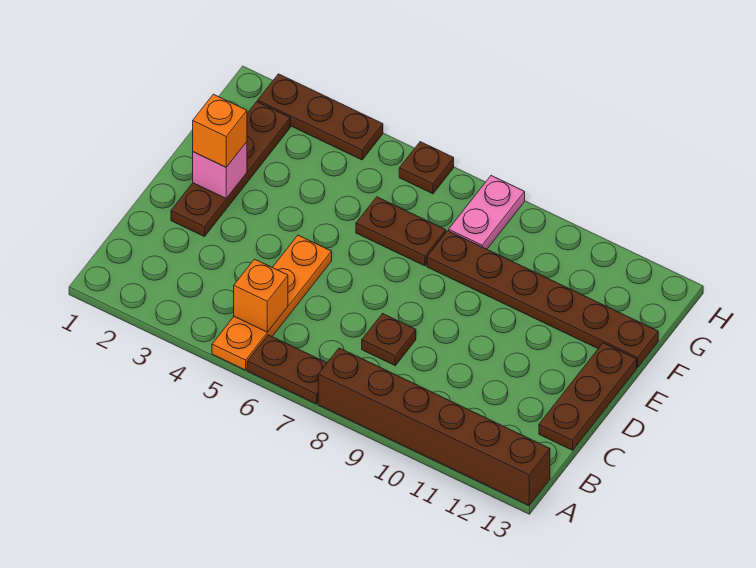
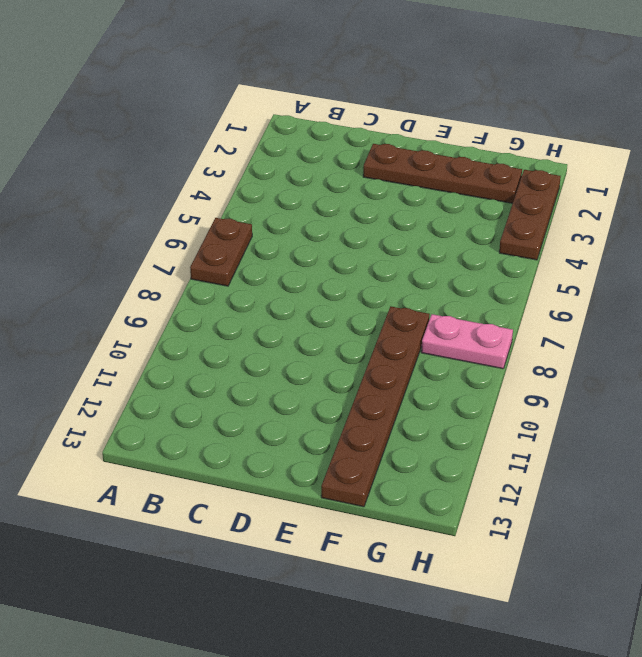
none -> orange 1x4 plate [212,235,332,370]
none -> brown 1x6 brick [318,348,550,505]
none -> brown 1x1 plate [362,314,416,366]

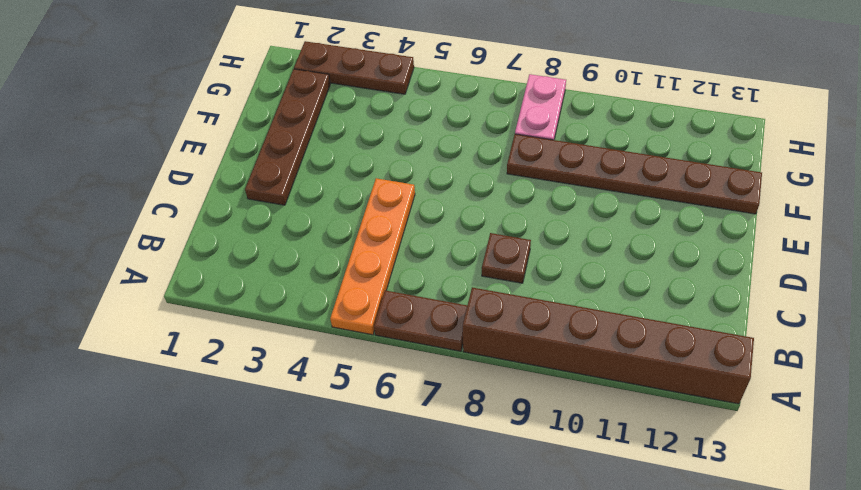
none -> brown 1x3 plate [539,343,637,450]
none -> brown 1x2 plate [356,197,446,266]
none -> brown 1x1 plate [399,142,454,194]

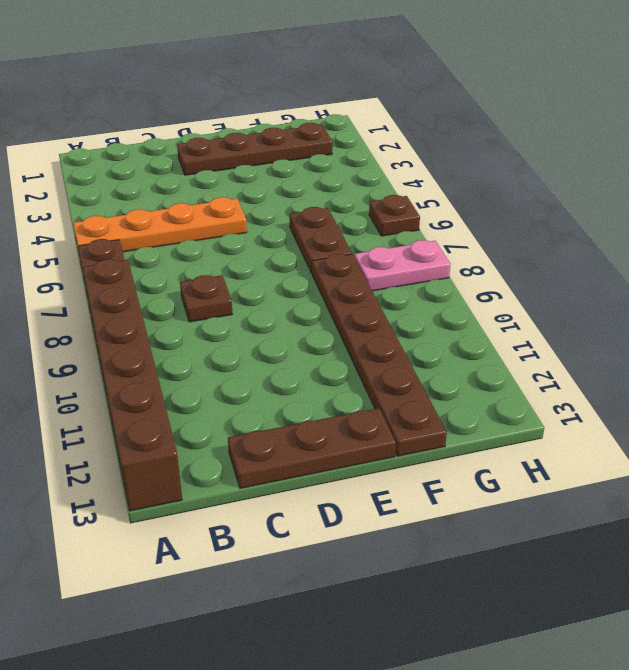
none -> brown 1x3 plate [258,74,383,160]
none -> orange 1x1 brick [234,259,288,332]
none -> pink 1x1 brick [193,142,247,198]

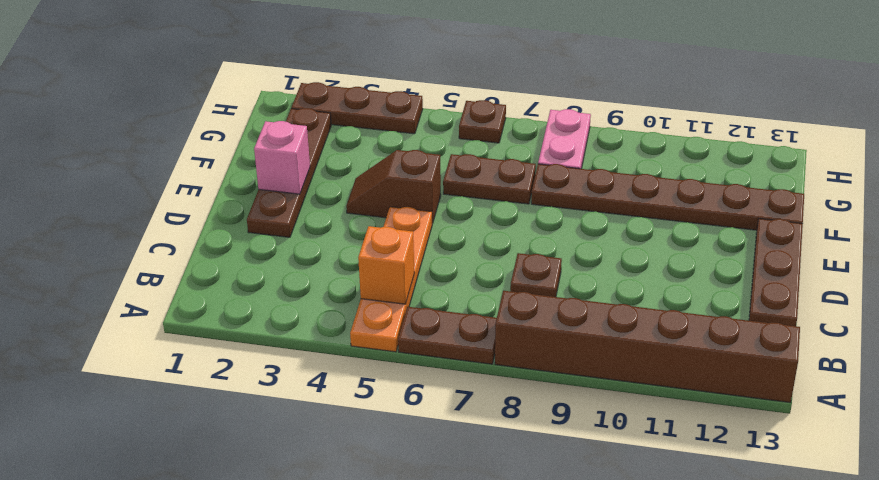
brown 1x2 slope [346,150,441,223] -> none
none -> orange 1x1 brick [193,94,247,167]

